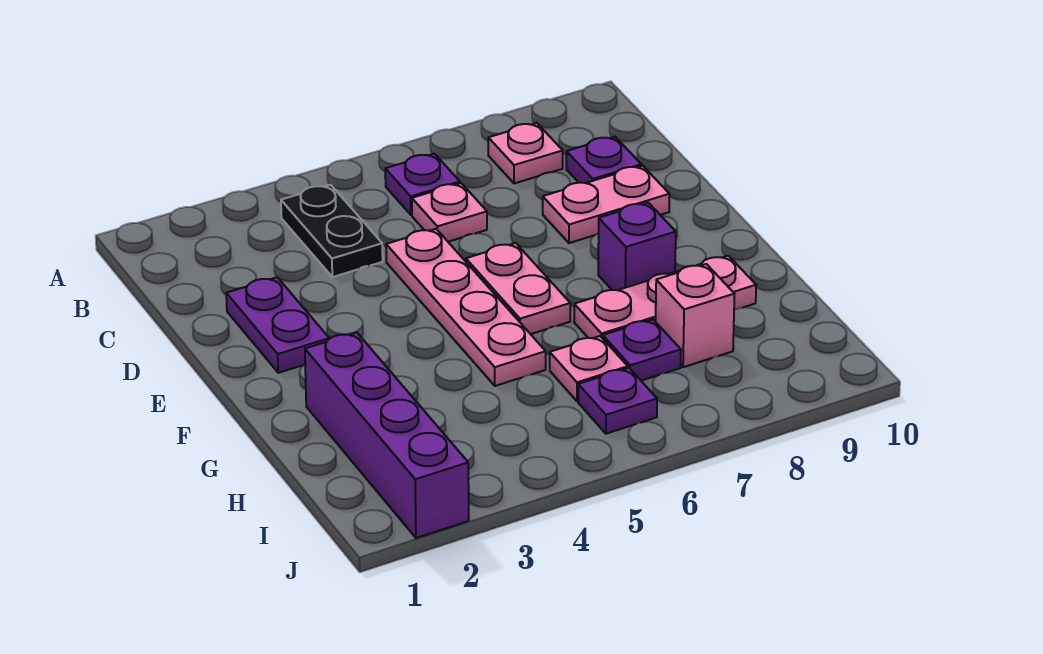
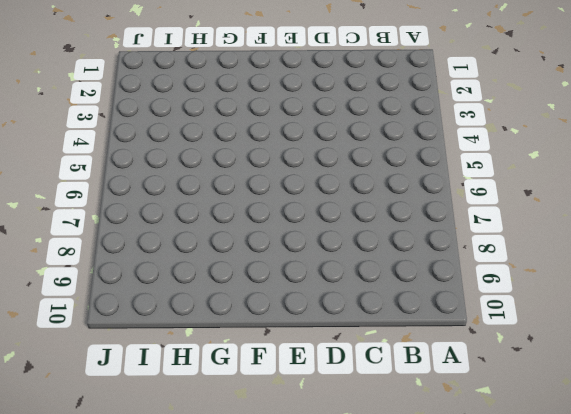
none -> black 1x2 plate [281,185,383,277]
none -> purple 1x1 plate [385,154,460,215]
none -> pink 1x1 plate [488,123,563,183]

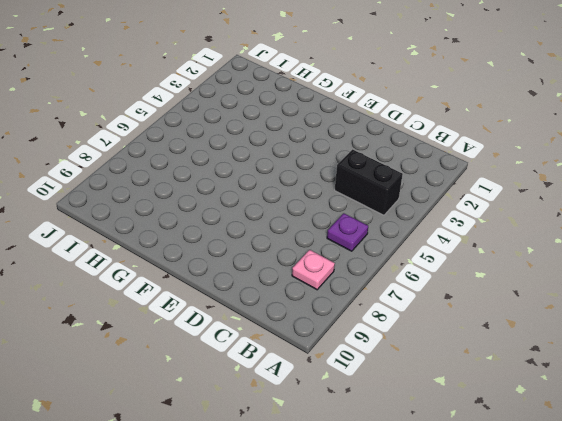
black 1x2 brick [335,149,403,215] -> black 1x2 plate [281,185,383,277]
none -> pink 1x1 plate [412,183,487,242]
none -> purple 1x1 plate [566,137,641,183]
none -> purple 1x2 plate [226,277,329,373]

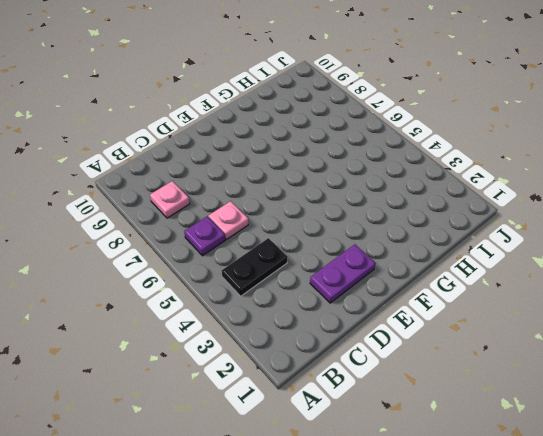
none -> purple 1x1 plate [566,137,641,183]
none -> pink 1x4 plate [386,229,546,386]
none -> pink 1x2 plate [543,166,670,243]

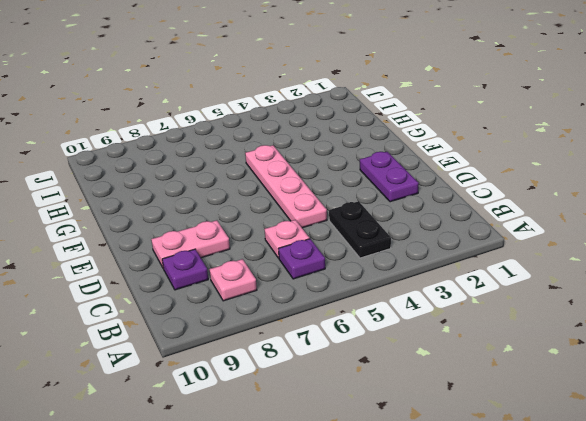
none -> pink 1x2 plate [466,243,570,334]
none -> purple 1x1 brick [598,203,676,290]
none -> purple 1x4 brick [305,333,469,538]

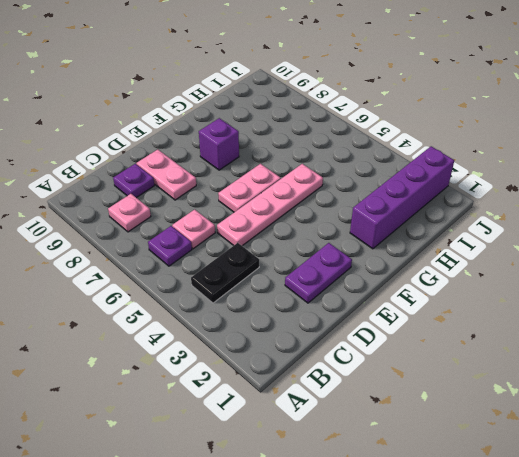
none -> pink 1x3 plate [574,256,756,338]
none -> pink 1x1 plate [550,336,628,401]
none -> purple 1x1 plate [603,319,681,381]

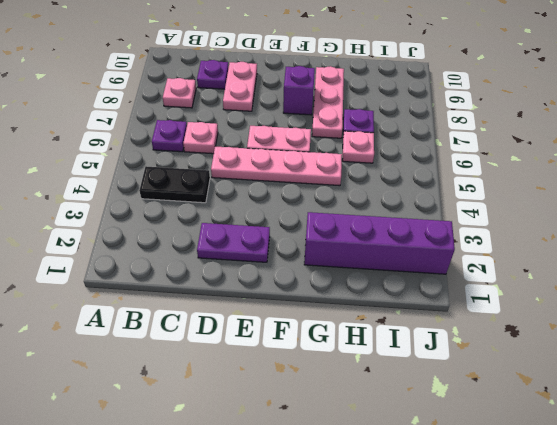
none -> pink 1x1 brick [656,264,734,367]
none -> purple 1x1 plate [578,368,657,434]

